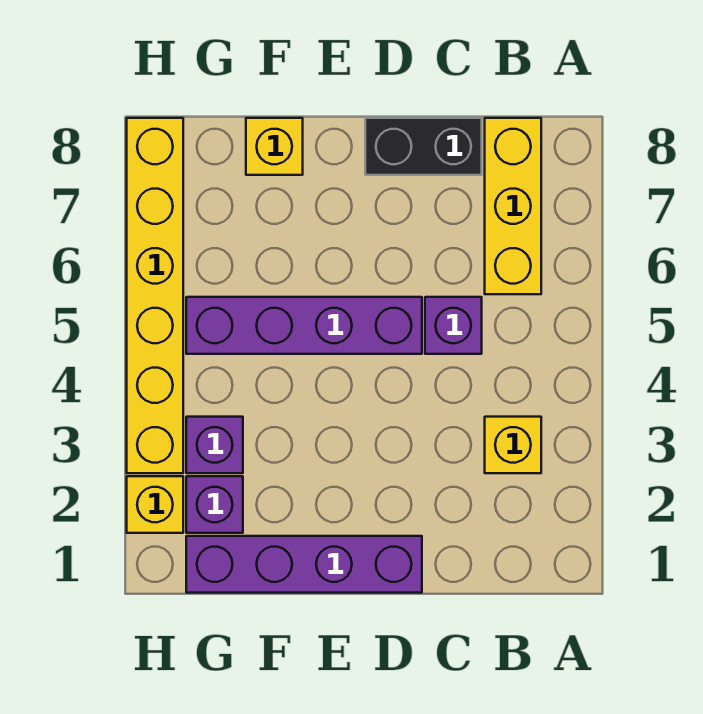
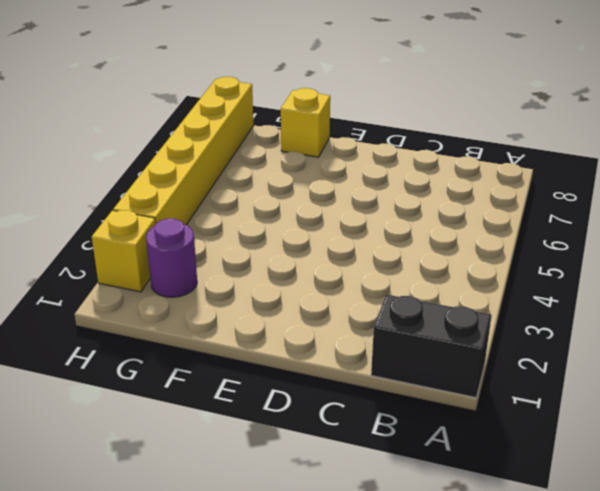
black 1x2 brick [371,294,492,398] -> black 1x2 brick moved to [365,118,482,175]
purple 1x1 round brick [146,219,197,297] -> purple 1x1 brick [186,476,243,533]
none -> yellow 1x1 brick [485,417,541,473]
none -> yellow 1x3 brick [485,118,541,294]

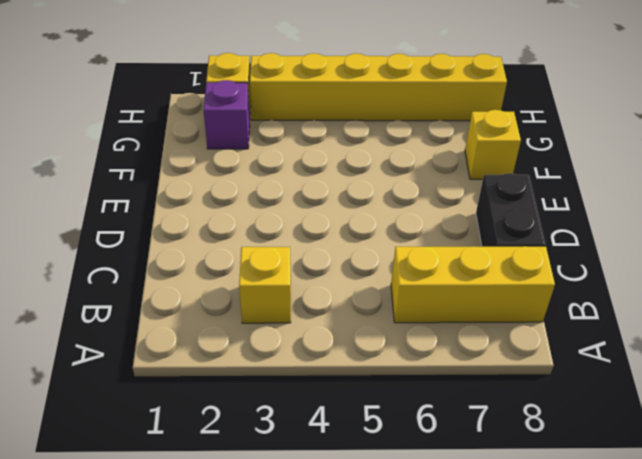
none -> purple 1x1 brick [425,297,482,354]
none -> purple 1x4 brick [186,536,422,593]

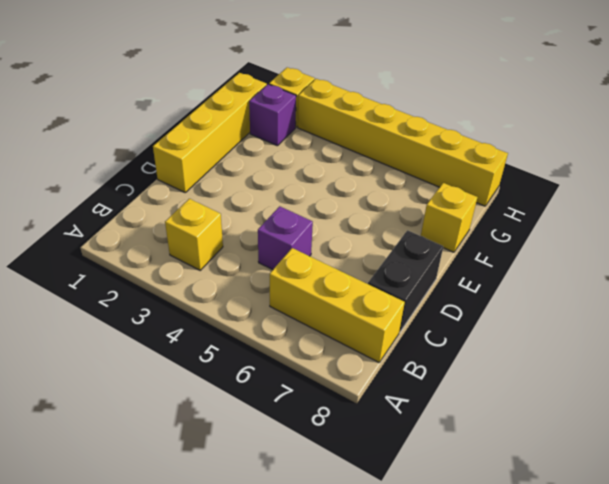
yellow 1x4 brick [153,73,267,192] -> purple 1x4 brick [186,536,422,593]
none -> purple 1x4 brick [186,297,422,354]
none -> purple 1x1 brick [186,417,243,473]

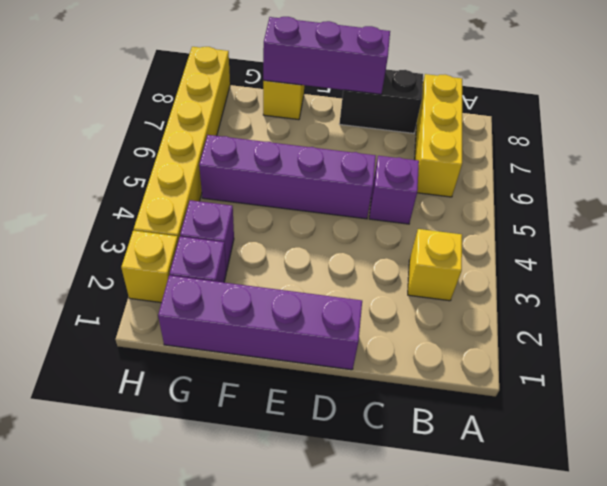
purple 1x3 brick [263,17,390,94] -> none

